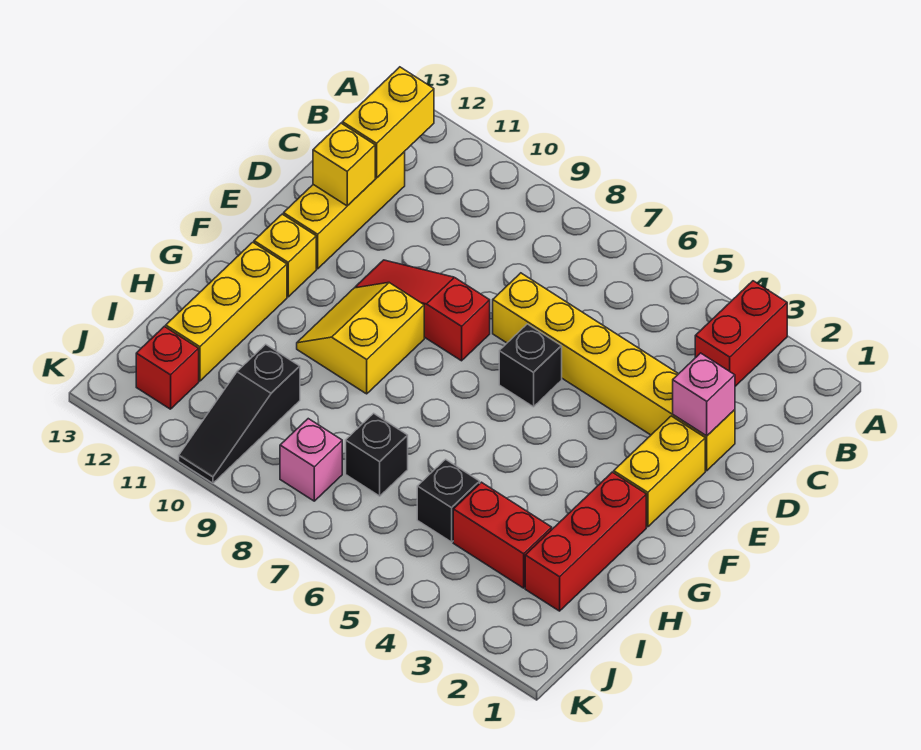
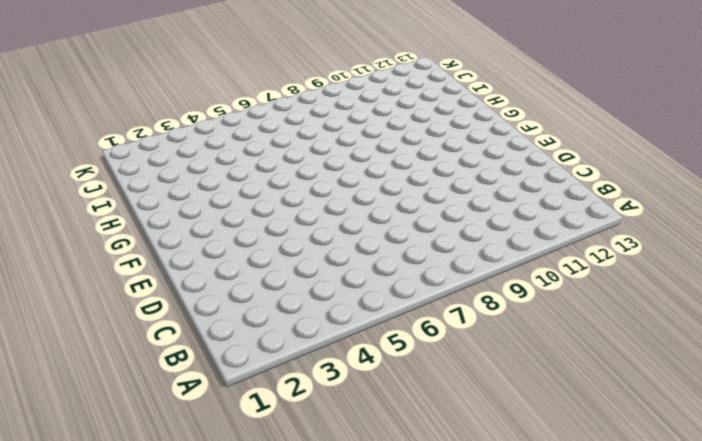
none -> red 1x2 brick [695,281,787,386]
none -> yellow 1x3 brick [284,152,405,269]
none -> yellow 1x6 brick [493,273,735,471]

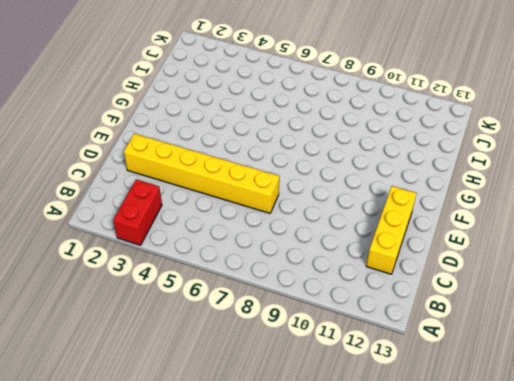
none -> yellow 1x2 brick [614,416,705,527]
none -> black 1x1 brick [499,324,562,407]
none -> red 1x3 slope [355,260,490,361]

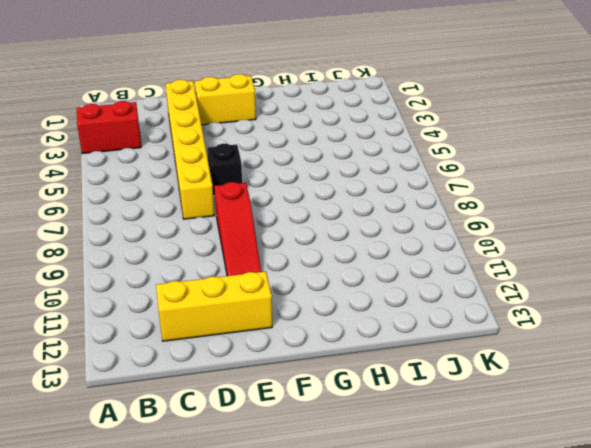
none -> yellow 2x2 slope [297,283,424,394]
none -> yellow 1x1 brick [254,214,316,297]
none -> red 1x3 brick [525,472,646,611]

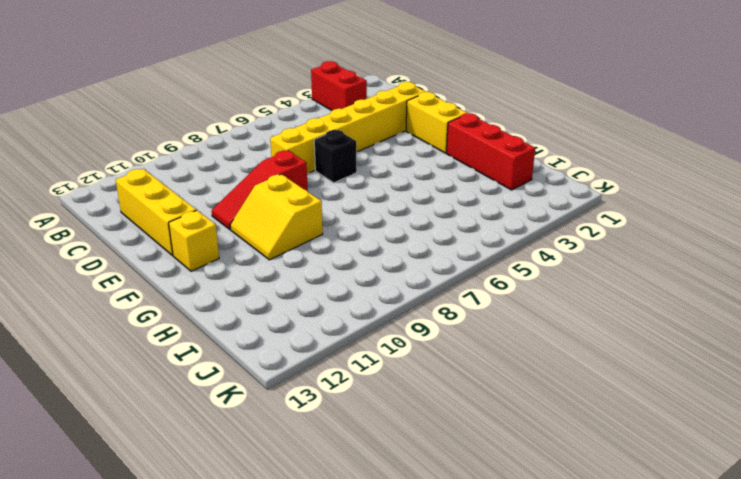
none -> yellow 1x3 brick [166,242,287,381]
none -> red 1x2 brick [453,482,552,588]
none -> black 1x1 brick [417,459,480,542]

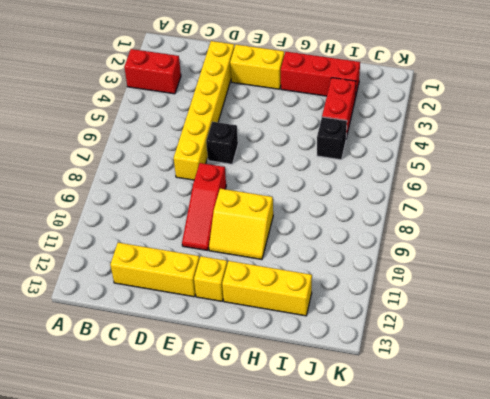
none -> black 1x1 brick [346,413,408,496]
none -> black 1x3 slope [179,344,300,483]
none -> pink 1x1 brick [280,419,342,501]

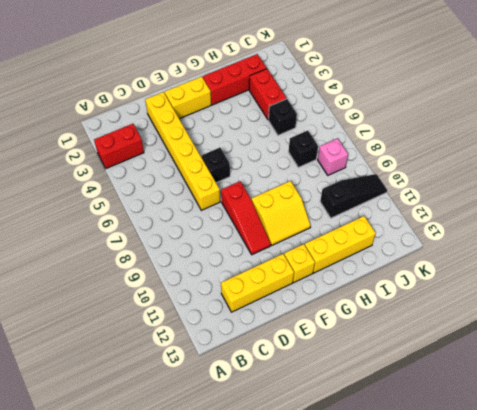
none -> red 1x1 brick [136,326,199,409]
none -> yellow 1x2 brick [342,67,434,178]
none -> pink 1x1 brick [673,353,735,436]

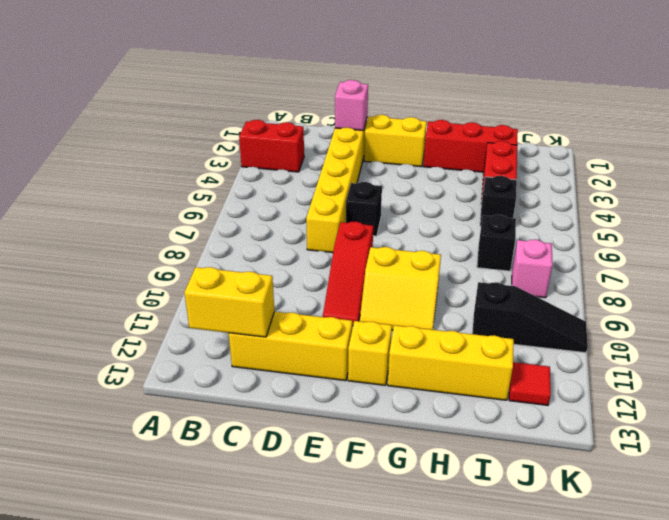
red 1x1 tile [509,362,551,405] -> red 1x1 brick [136,326,199,409]
none -> yellow 1x1 brick [313,123,375,206]

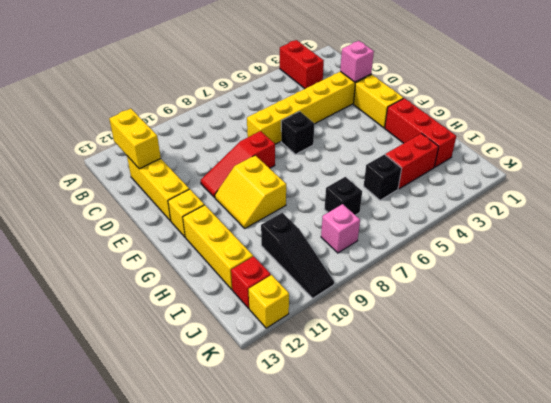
yellow 1x1 brick [249,275,289,328] -> yellow 1x1 brick moved to [313,123,375,206]

